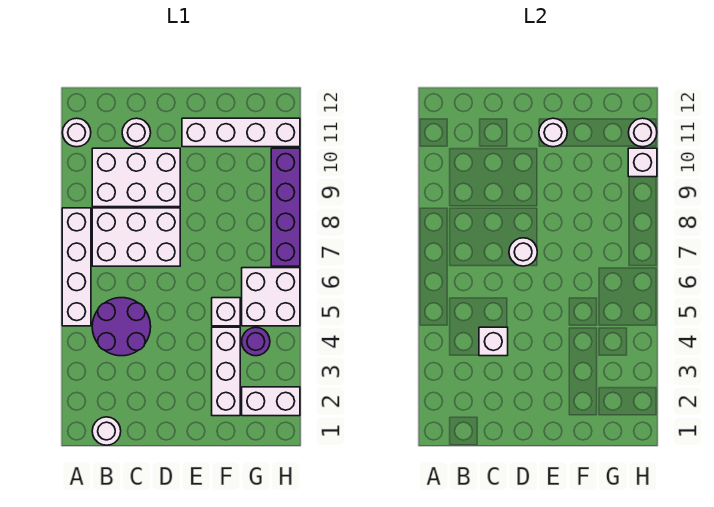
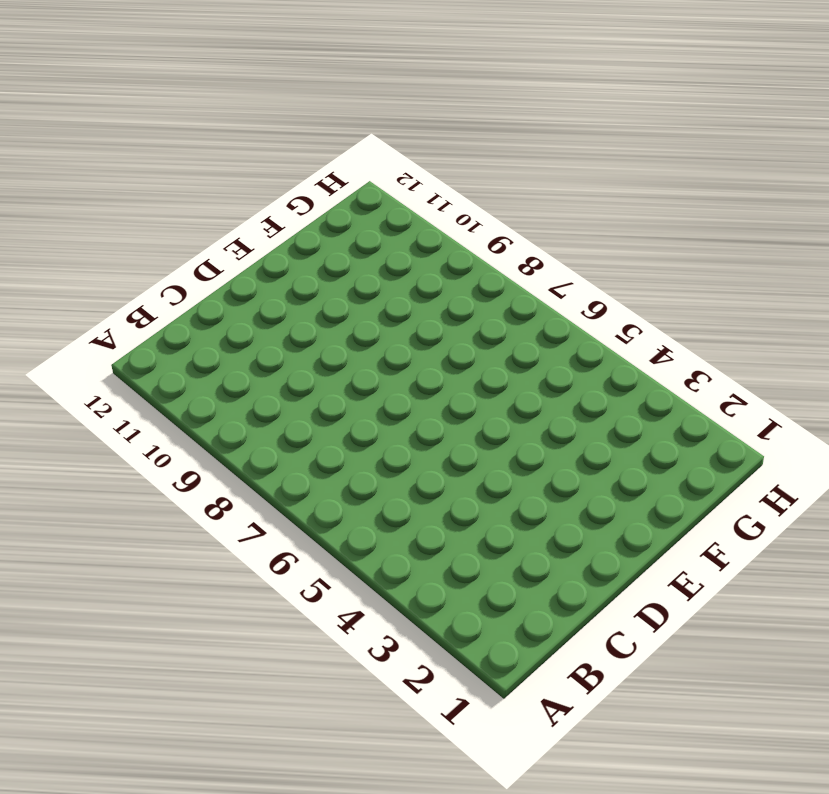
none -> white 1x4 brick [62,208,91,326]
none -> white 1x1 round brick [62,118,91,147]
none -> white 1x1 round brick [92,417,121,445]

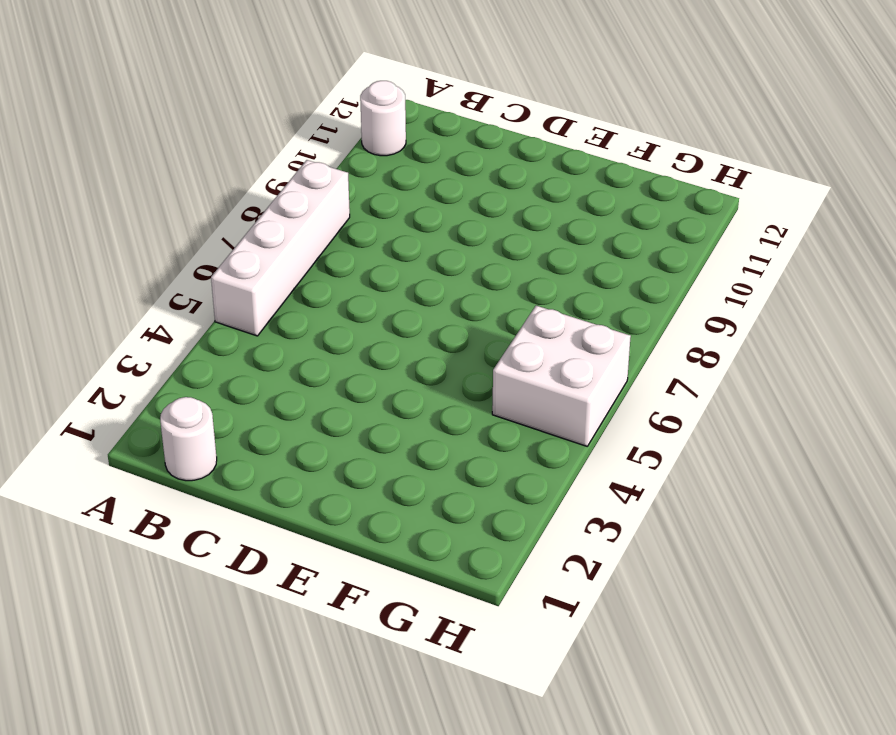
none -> purple 2x2 round brick [92,298,151,356]
none -> white 2x3 brick [92,208,180,266]
none -> white 2x3 brick [92,148,180,207]

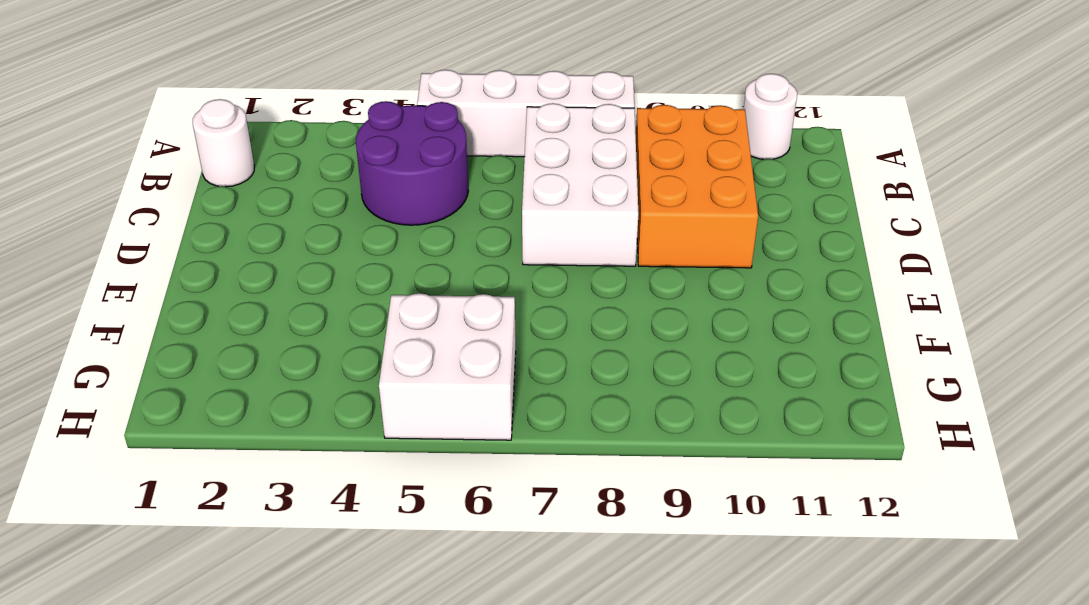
orange 2x3 brick [636,105,758,268] -> white 2x3 brick [92,148,180,207]
none -> white 1x1 round brick [122,118,151,147]
none -> white 1x4 brick [182,118,300,147]
none -> white 1x3 brick [212,327,240,416]

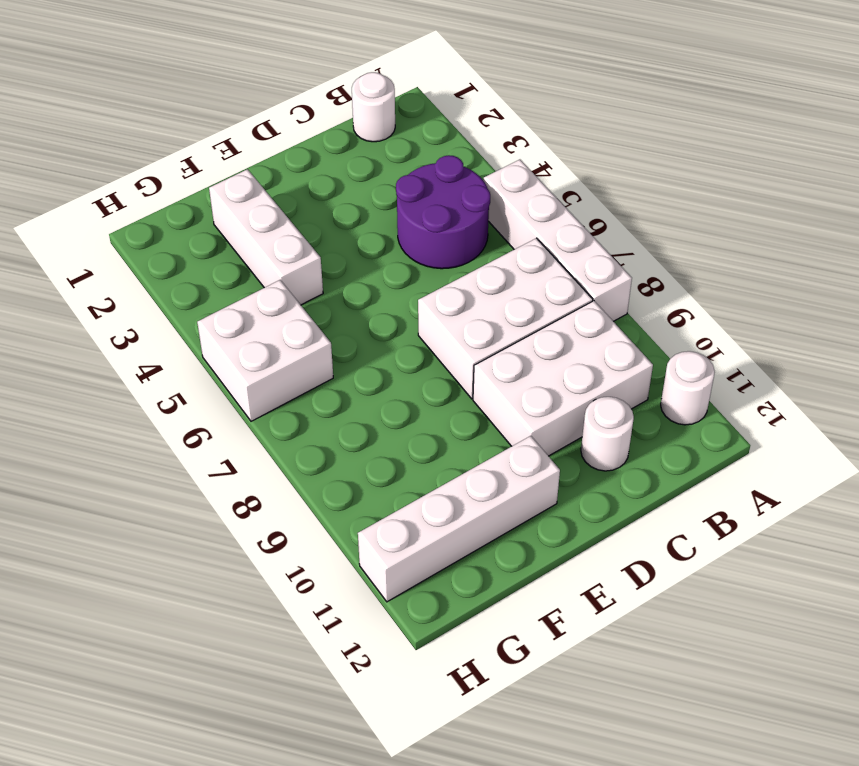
none -> white 1x1 brick [212,298,240,326]
none -> white 1x2 brick [242,387,300,416]
none -> purple 1x1 round brick [242,327,270,356]

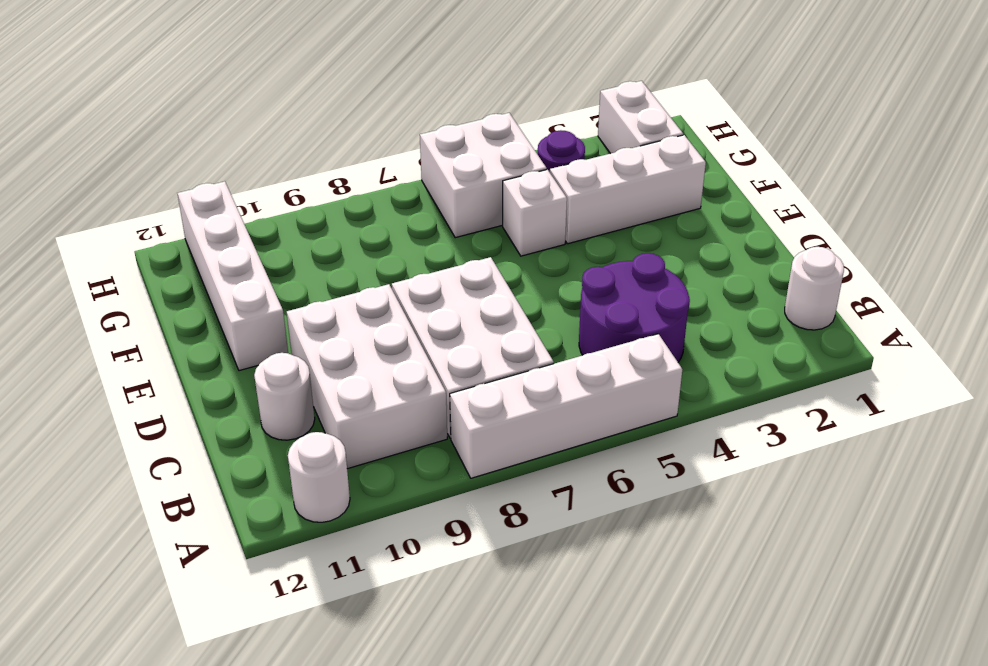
none -> purple 1x4 brick [271,148,300,266]
none -> white 1x1 brick [479,327,508,356]
none -> white 1x1 round brick [509,238,537,266]

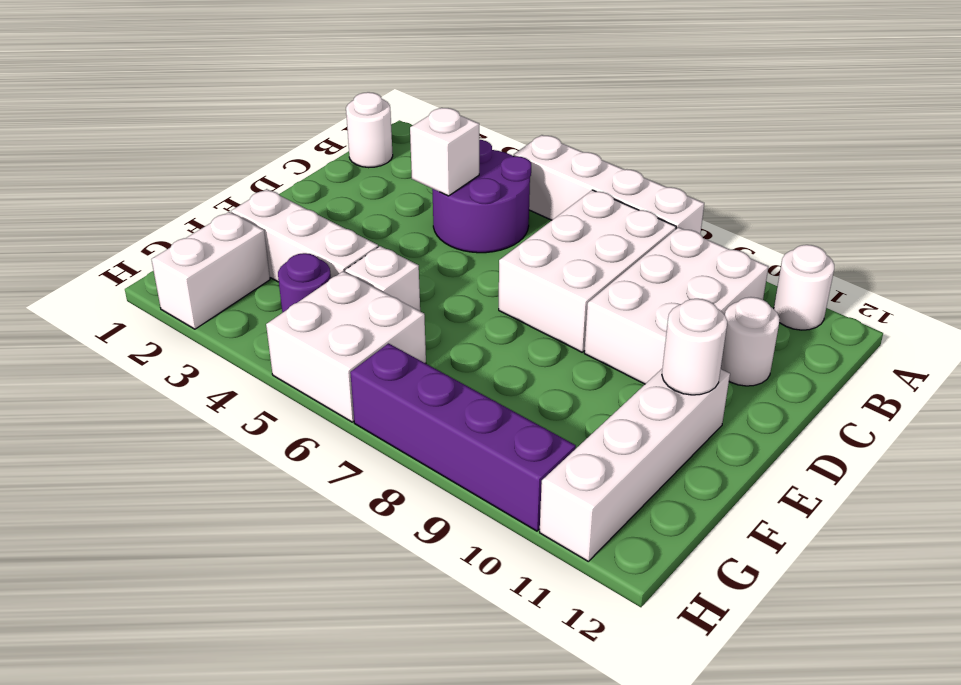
none -> white 1x1 round brick [509,238,537,266]
none -> white 1x1 brick [628,148,657,177]
none -> white 1x1 round brick [629,118,657,147]

